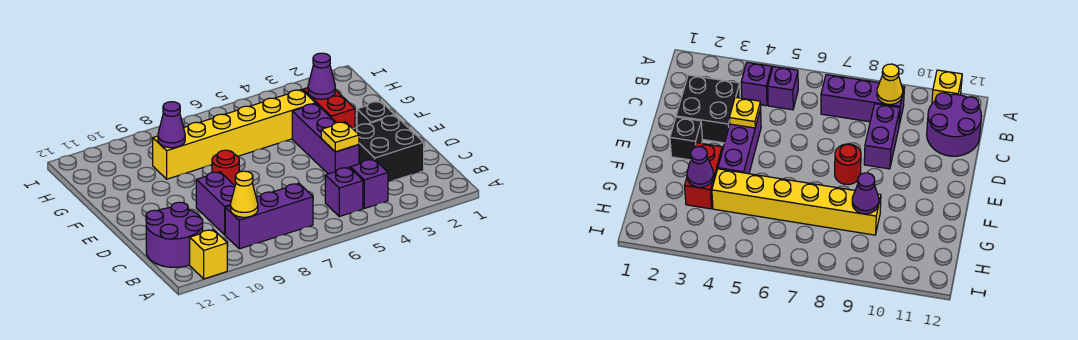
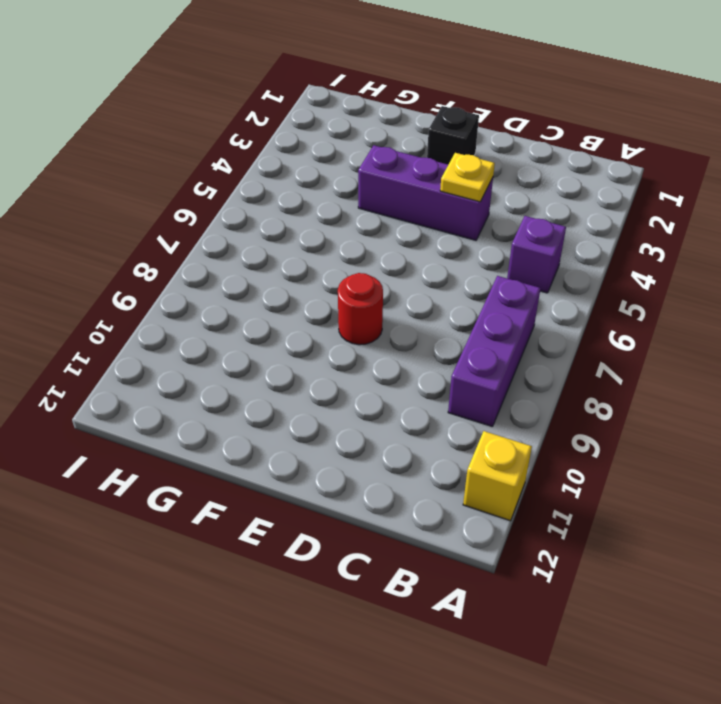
none -> purple 1x1 brick [350,159,388,208]
none -> purple 2x2 round brick [146,202,203,267]
none -> black 2x2 brick [353,115,424,182]

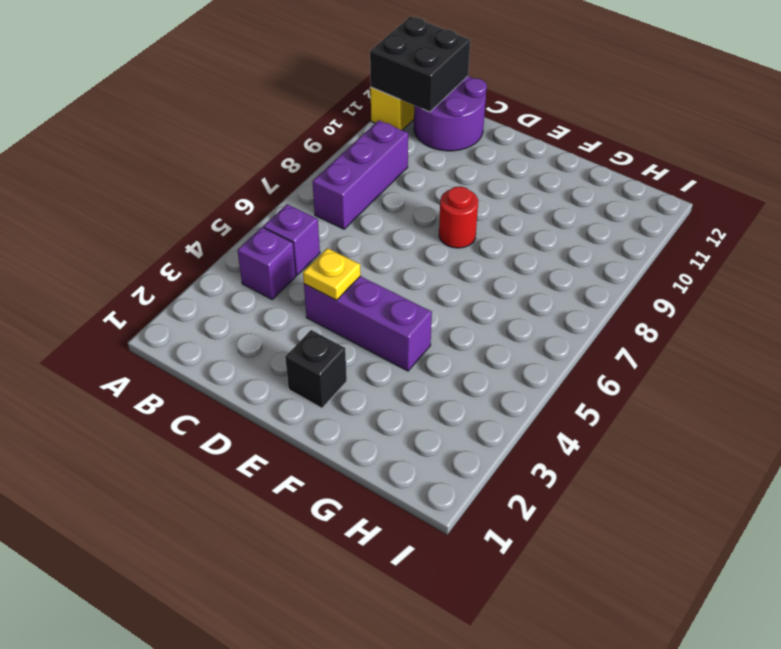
black 2x2 brick [370,16,470,112] -> black 2x2 brick moved to [353,115,424,182]
none -> purple 1x2 brick [196,172,235,235]
none -> red 1x2 brick [303,88,355,129]
none -> yellow 1x6 brick [153,90,316,179]

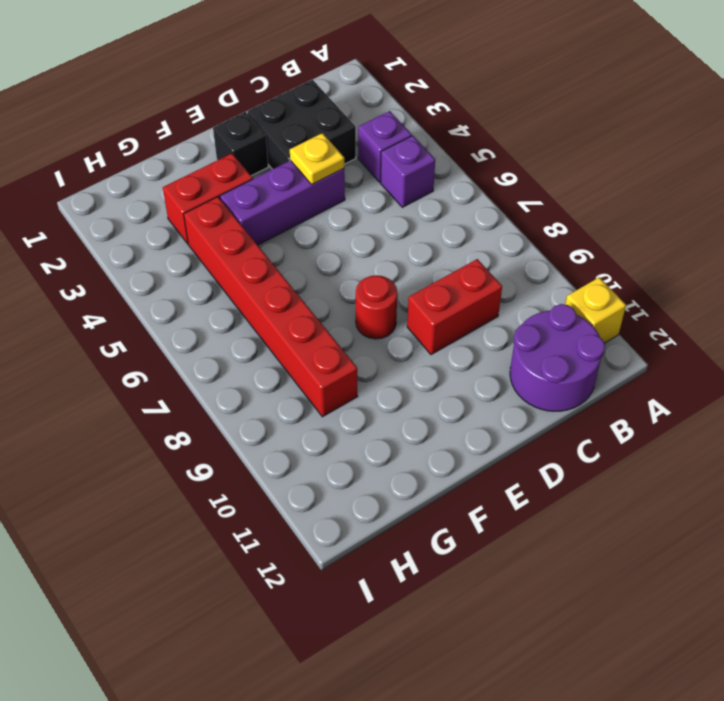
red 1x2 brick [407,259,502,355] -> purple 1x2 brick [196,172,235,235]
red 1x6 brick [184,197,358,417] -> yellow 1x6 brick [153,90,316,179]
none -> purple 1x3 brick [225,184,313,249]
none -> yellow 1x1 cone [230,171,258,217]
none -> purple 1x1 cone [308,53,335,99]

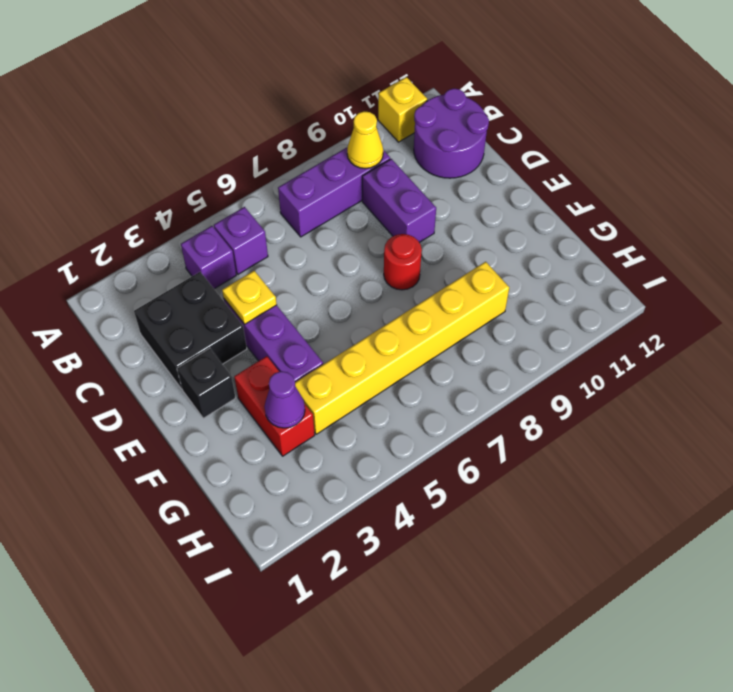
none -> purple 1x1 cone [158,102,185,148]

